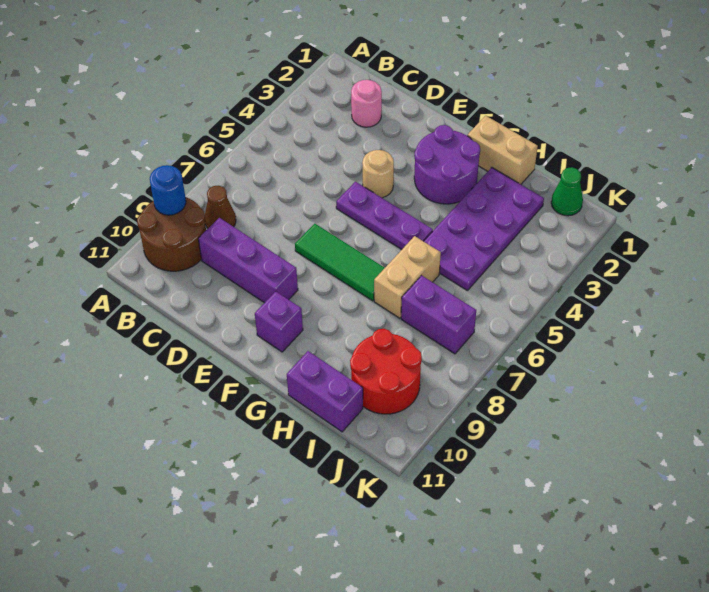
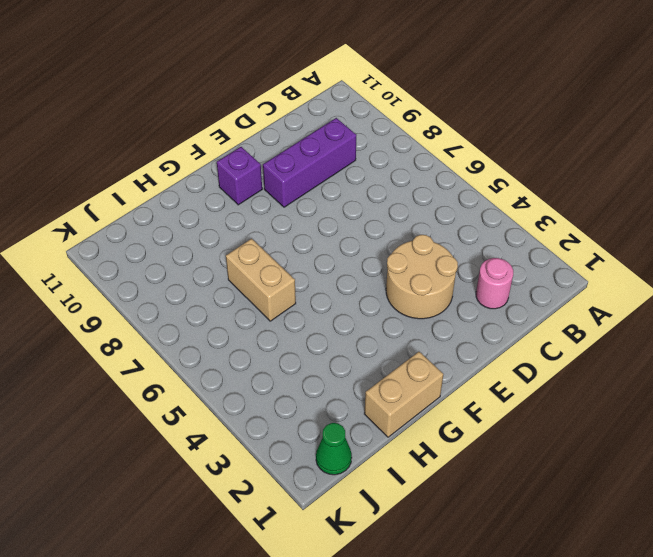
tan 2x2 round brick [386,235,458,319] -> tan 1x1 round brick [362,150,394,198]
none -> brown 2x2 round brick [137,197,206,271]
none -> brown 1x1 cone [205,186,236,228]
none -> purple 1x3 plate [336,182,433,249]

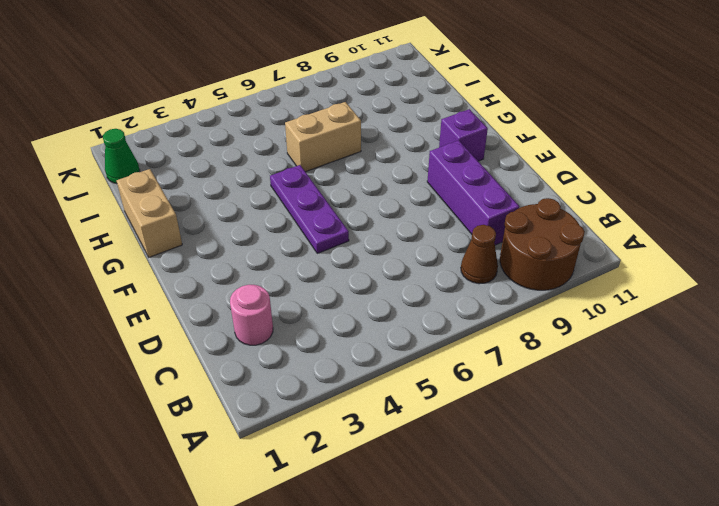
none -> tan 1x1 round brick [362,150,394,198]
none -> green 1x3 tile [295,224,384,301]
none -> purple 2x2 round brick [414,125,480,204]

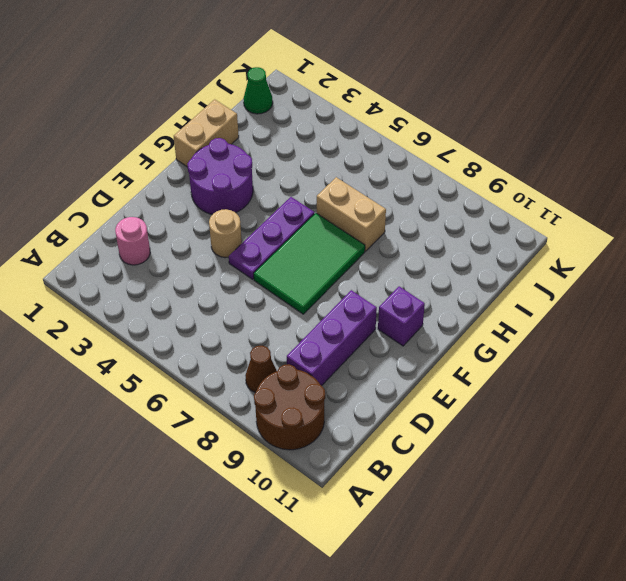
green 2x3 tile [254,213,365,314] -> green 1x3 tile [295,224,384,301]
none -> purple 2x4 plate [424,168,544,291]
none -> purple 1x2 brick [287,351,363,432]
none -> purple 1x2 brick [401,276,476,354]

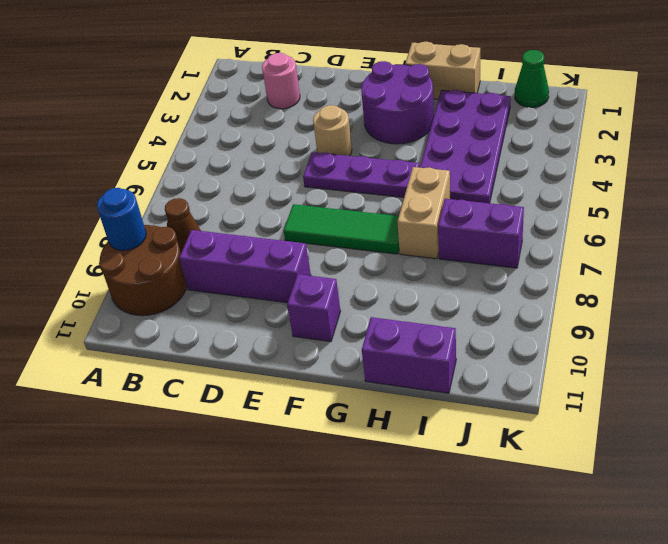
none -> red 2x2 round brick [350,329,422,414]

